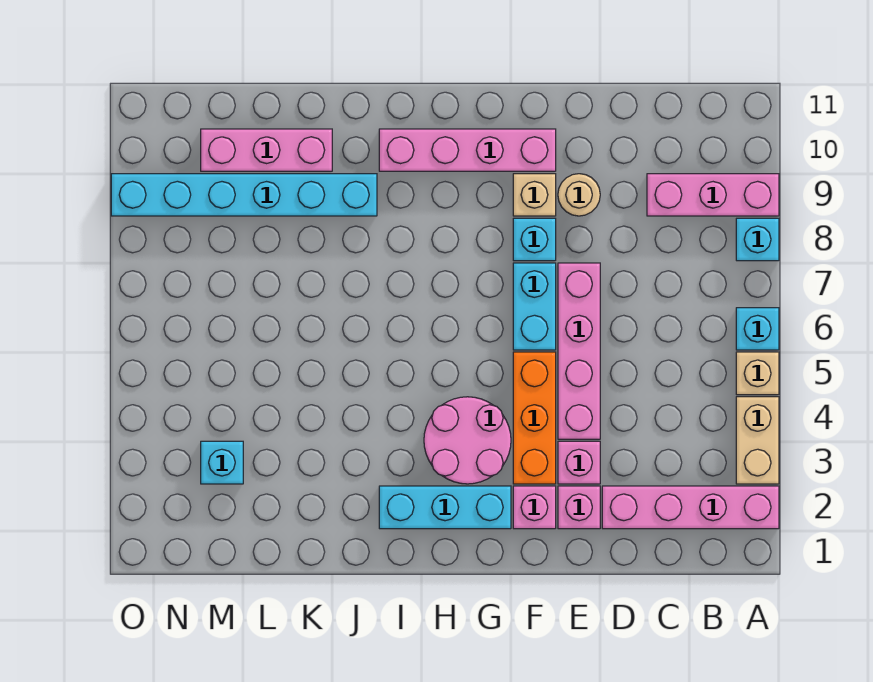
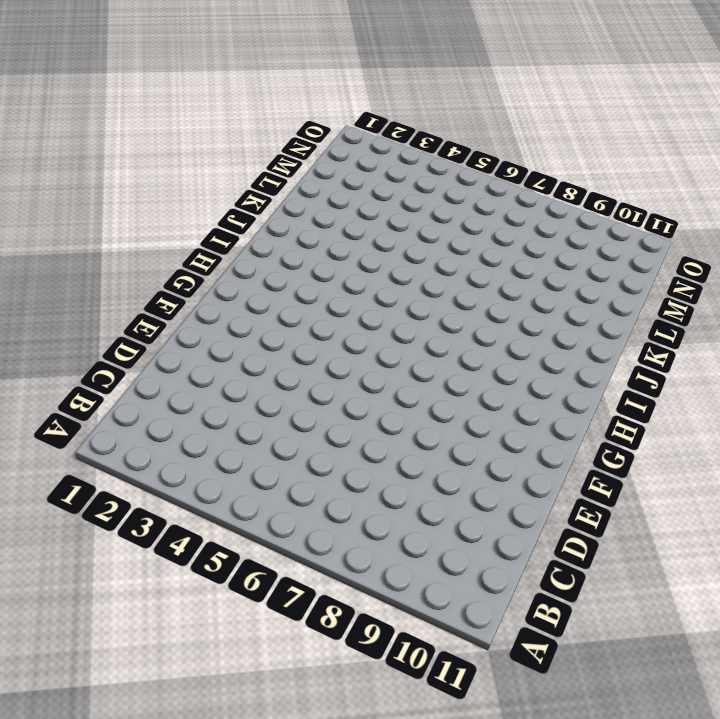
none -> pink 1x4 brick [602,486,779,529]
none -> tan 1x2 brick [736,397,779,484]
none -> tan 1x1 brick [736,352,779,395]

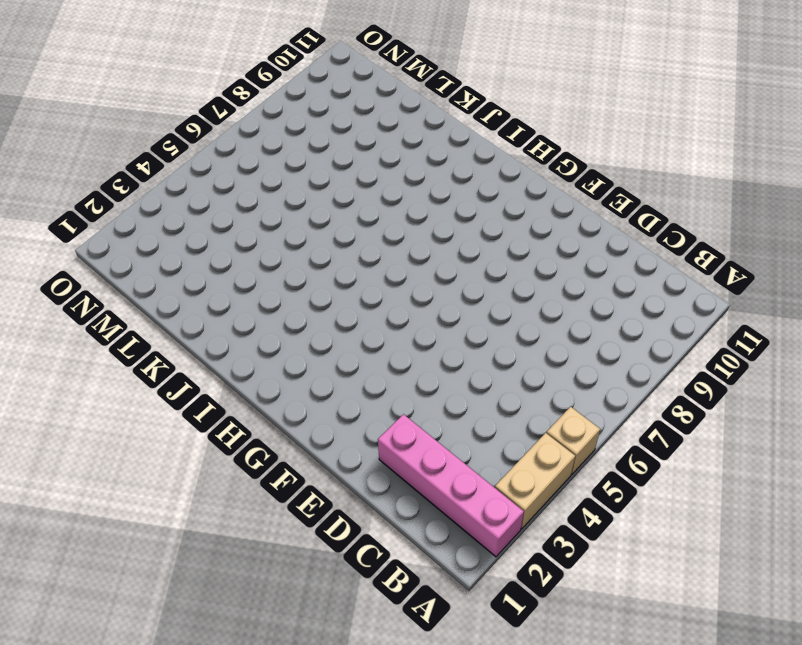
none -> cyan 1x1 brick [736,308,779,350]
none -> cyan 1x1 brick [736,218,779,261]
none -> pink 1x3 brick [647,174,779,216]

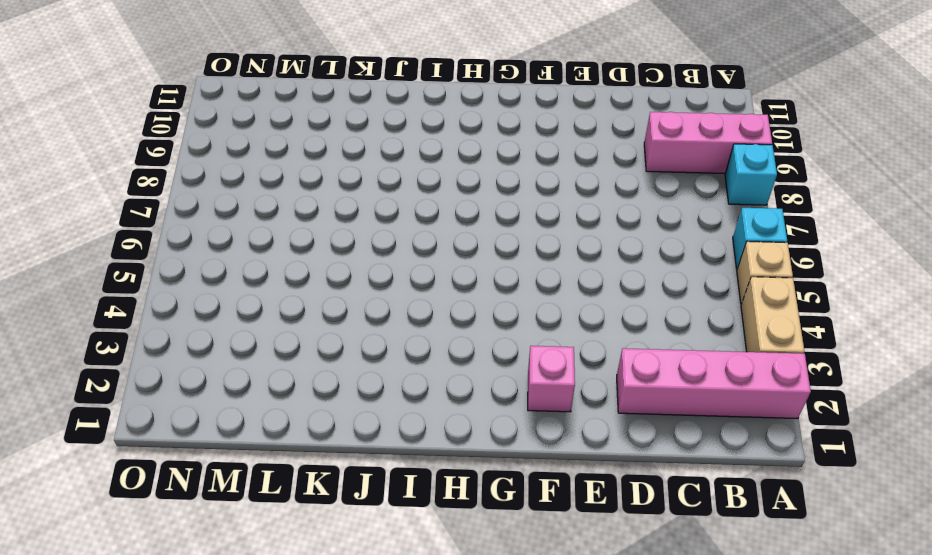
none -> pink 1x1 brick [558,486,600,529]
none -> pink 1x1 brick [558,441,600,484]
none -> pink 1x4 brick [558,263,600,439]

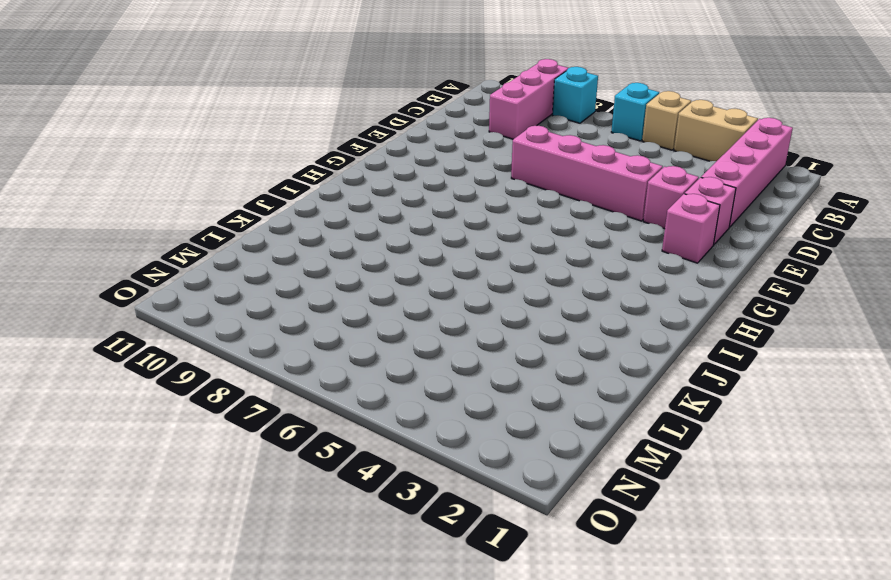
none -> tan 1x1 round brick [558,174,600,216]
none -> orange 1x3 brick [513,352,556,484]
none -> cyan 1x2 brick [513,263,556,350]

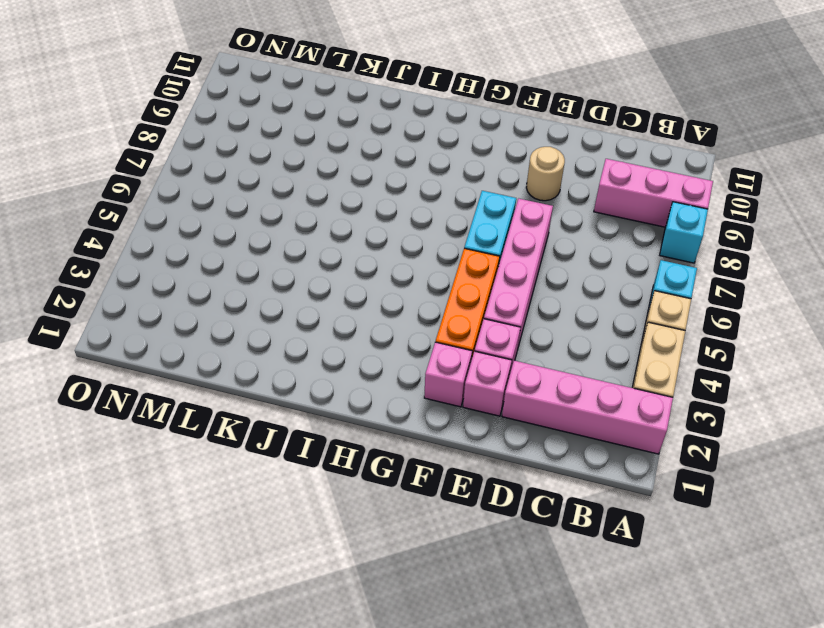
none -> cyan 1x1 brick [513,218,556,261]
none -> tan 1x1 brick [513,174,556,216]
none -> pink 1x4 brick [379,129,556,171]

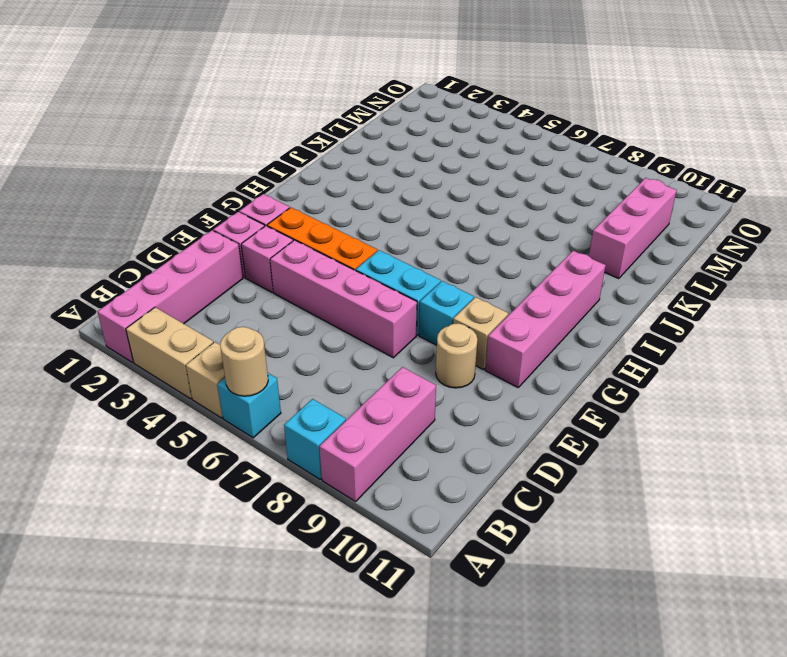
tan 1x1 round brick [220,327,268,396] -> none
none -> cyan 1x3 brick [379,486,511,529]
none -> pink 2x2 round brick [424,397,511,484]
none -> cyan 1x6 brick [111,174,377,216]

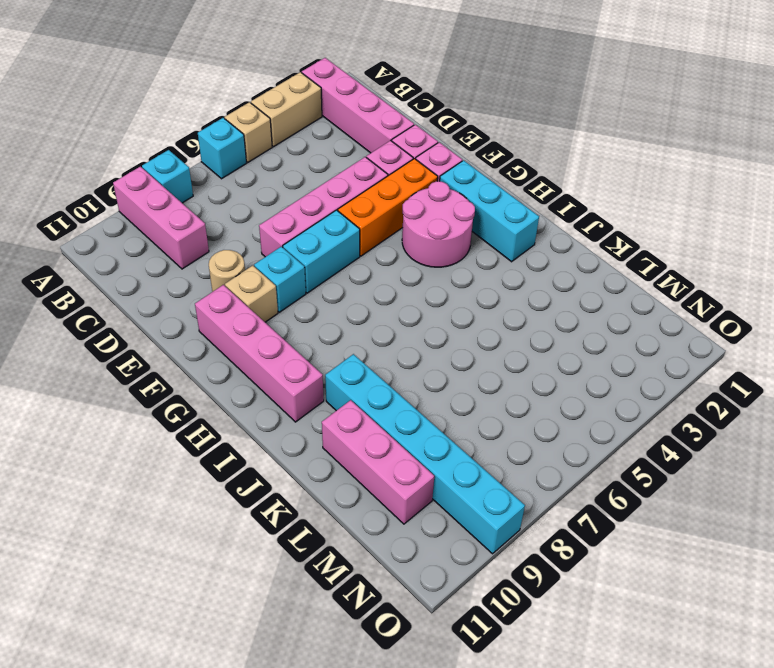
none -> cyan 1x1 brick [201,441,243,484]

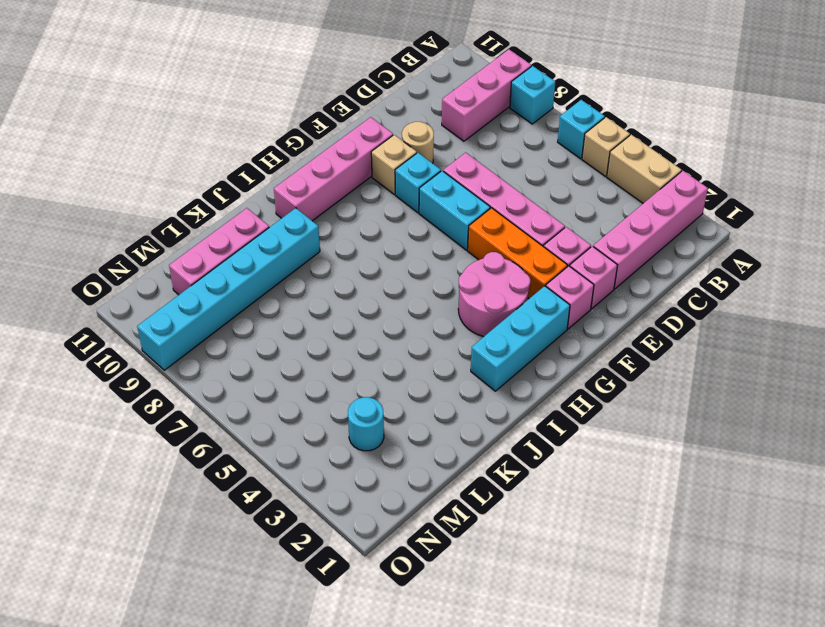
cyan 1x1 round brick [348,397,384,451] -> cyan 1x1 brick [201,441,243,484]

